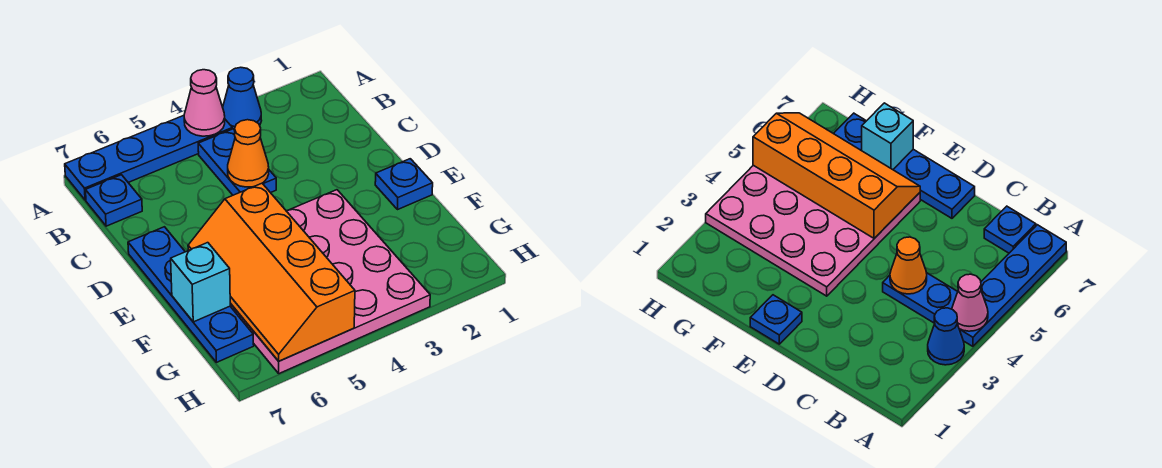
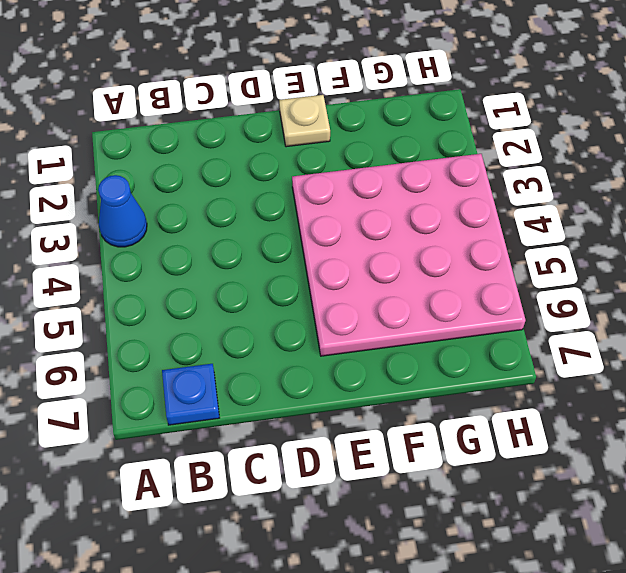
tan 1x1 plate [279,95,330,147] -> blue 1x1 plate [375,159,433,210]
none -> blue 1x4 plate [65,116,232,200]
none -> blue 1x2 plate [198,129,276,195]

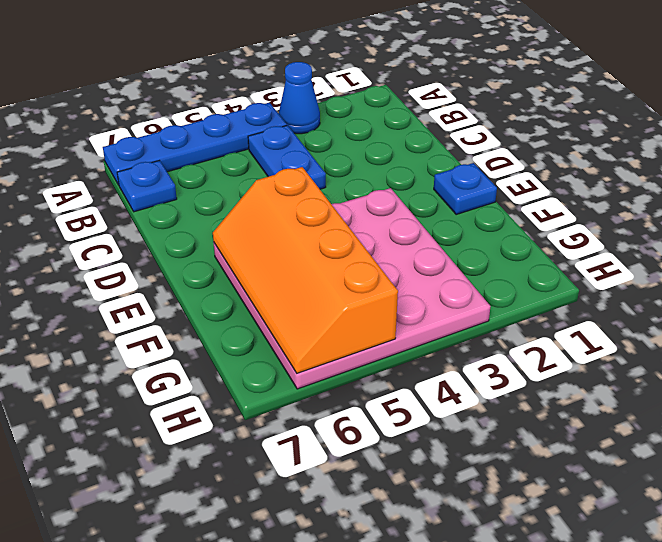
none -> blue 1x4 plate [128,227,254,362]
none -> pink 1x1 cone [184,70,225,136]

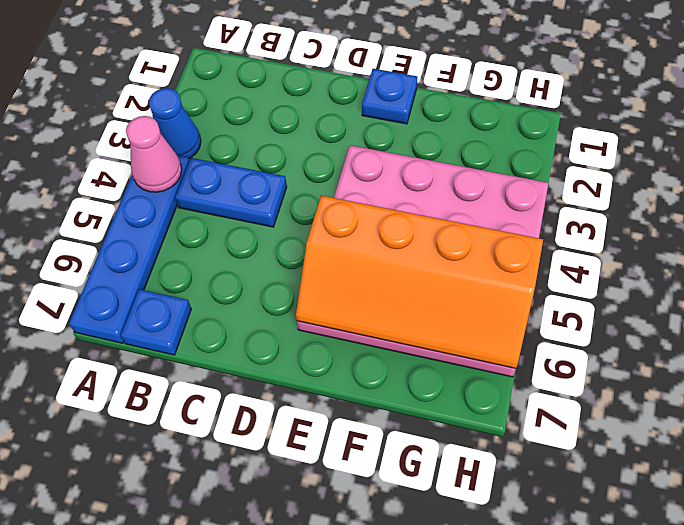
none -> blue 1x4 plate [128,227,254,362]
none -> orange 1x1 cone [228,120,269,187]

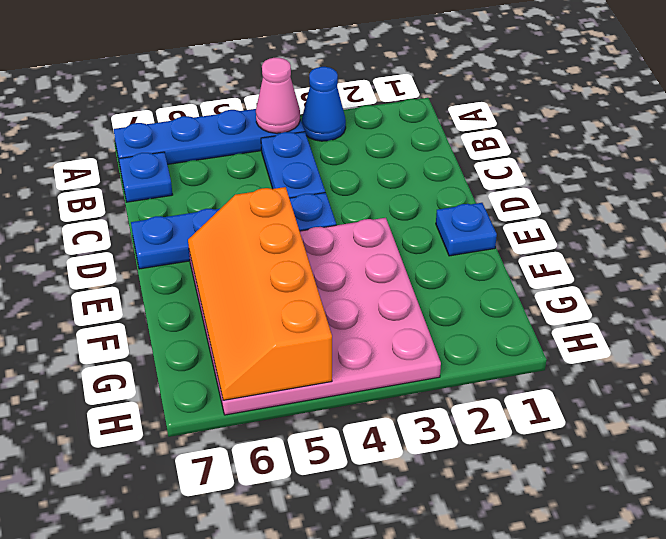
blue 1x4 plate [131,193,336,269] -> blue 1x4 plate turned to [128,227,254,362]
none -> orange 1x1 cone [228,120,269,187]
none -> cyan 1x1 brick [171,243,230,322]

